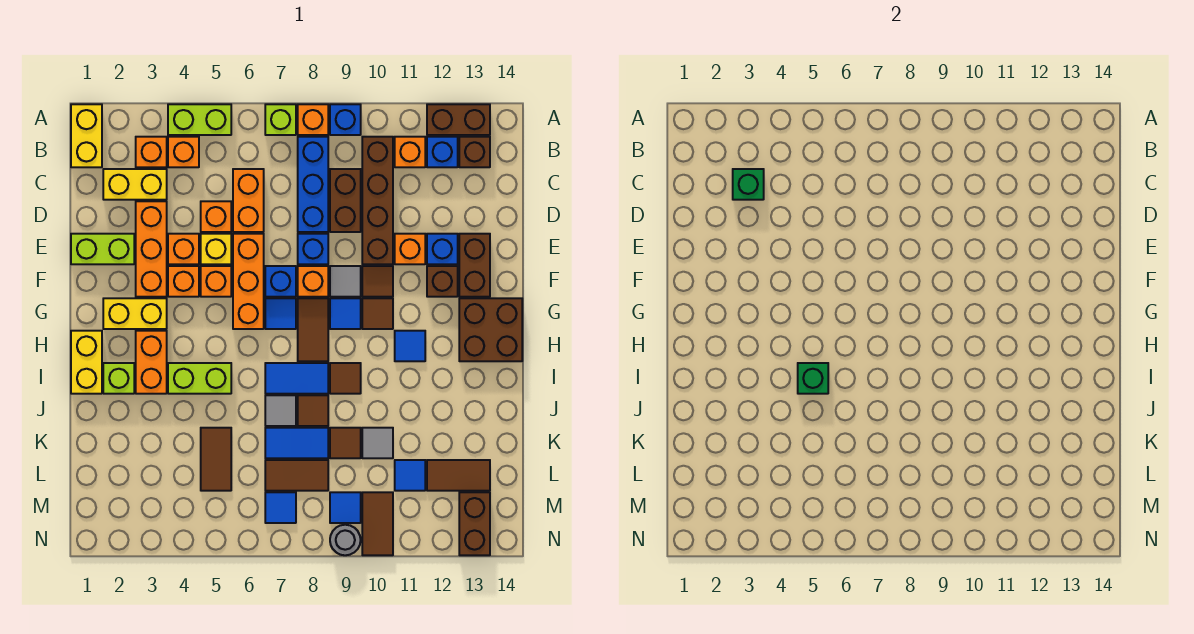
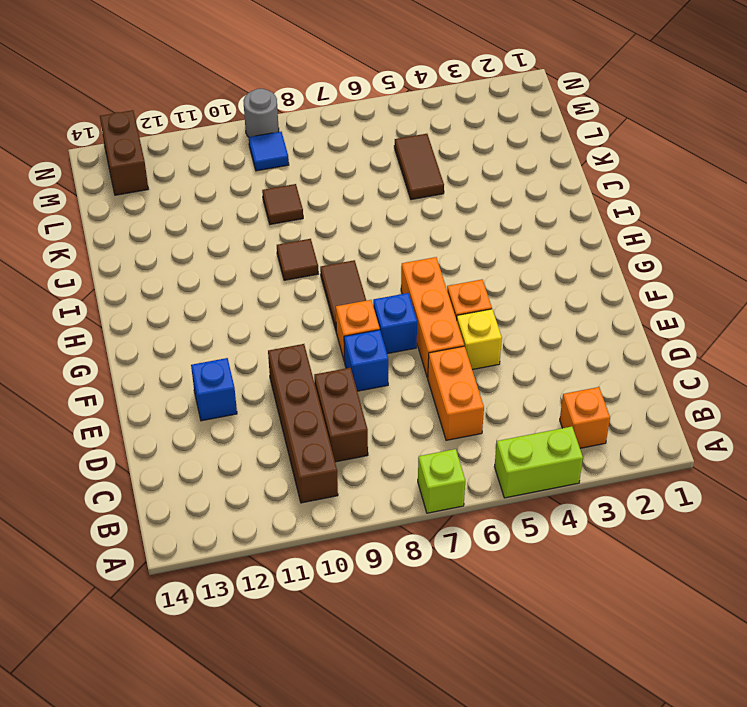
none -> yellow 1x2 brick [71,104,102,167]
none -> orange 1x1 brick [298,104,328,135]
none -> blue 1x1 brick [330,104,361,135]
none -> brown 1x2 brick [427,104,490,135]

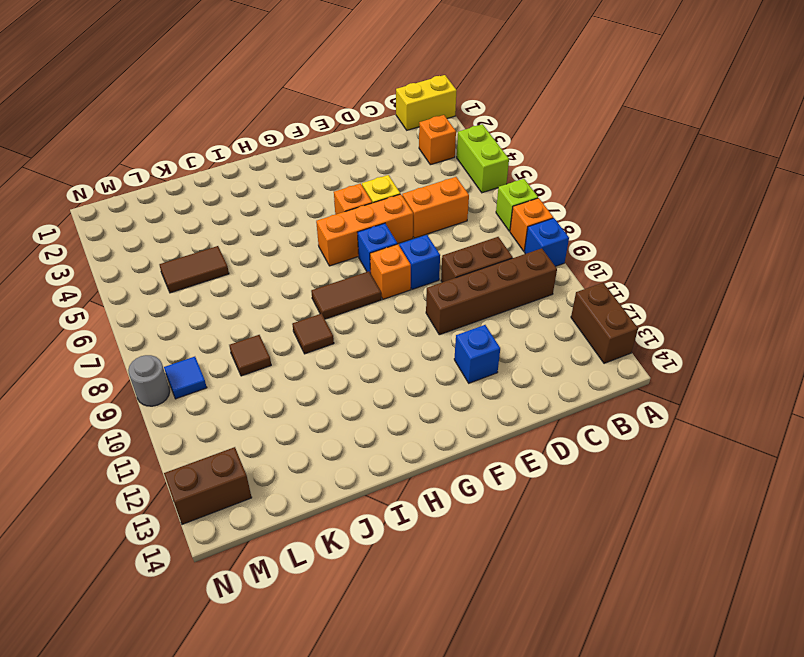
none -> orange 1x1 brick [168,137,199,167]
none -> blue 1x3 brick [298,137,328,232]
none -> orange 1x1 brick [395,137,425,167]
none -> blue 1x1 brick [427,137,458,167]

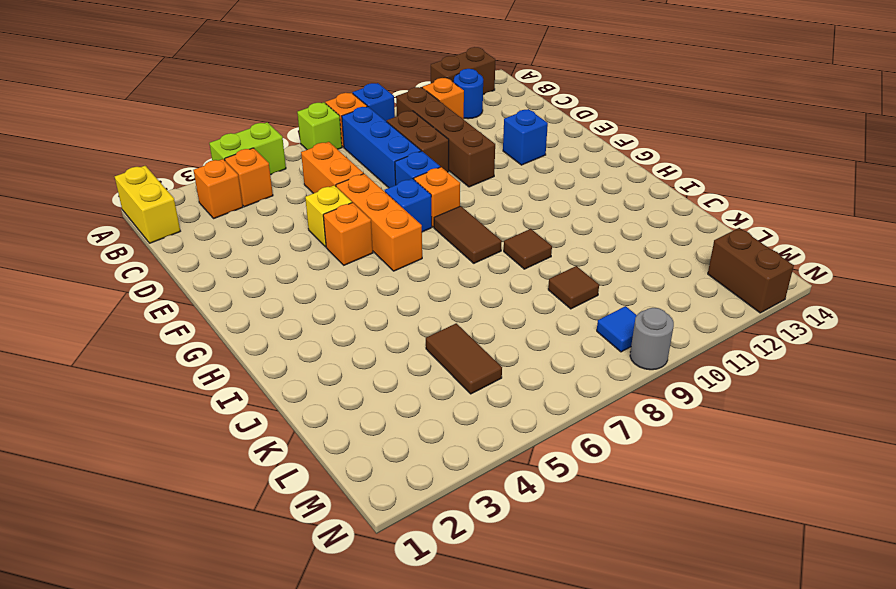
blue 1x1 round brick [454,69,483,119] -> blue 1x1 brick [427,137,458,167]
none -> brown 1x1 brick [459,137,490,167]
none -> yellow 1x2 brick [103,169,167,200]
none -> orange 1x3 brick [136,201,167,297]
none -> orange 1x1 brick [201,201,231,232]

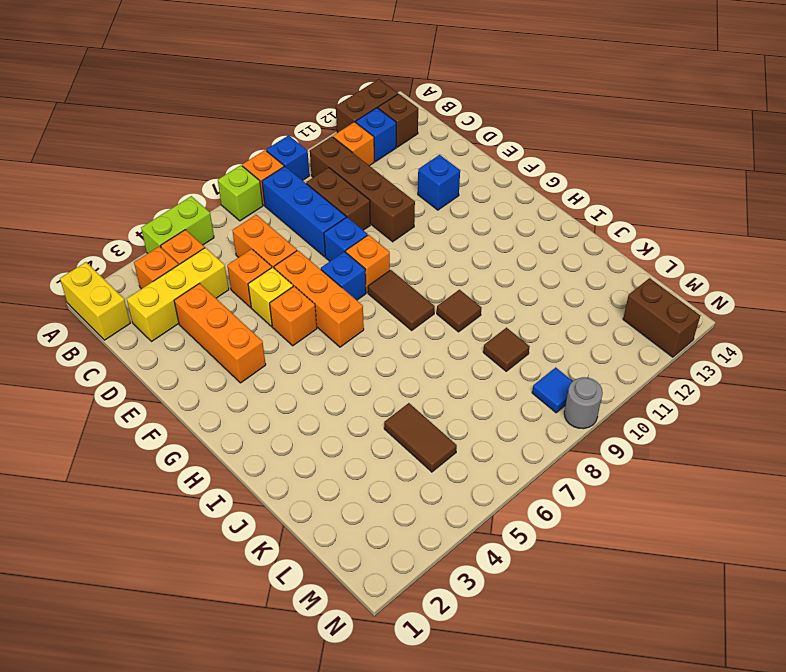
yellow 1x3 brick [127,248,229,342] -> yellow 1x2 brick [103,169,167,200]
none -> lime 1x2 brick [71,234,134,264]
none -> orange 1x1 brick [168,234,199,264]
none -> orange 1x1 brick [395,234,425,264]
none -> brown 1x2 brick [459,234,490,297]

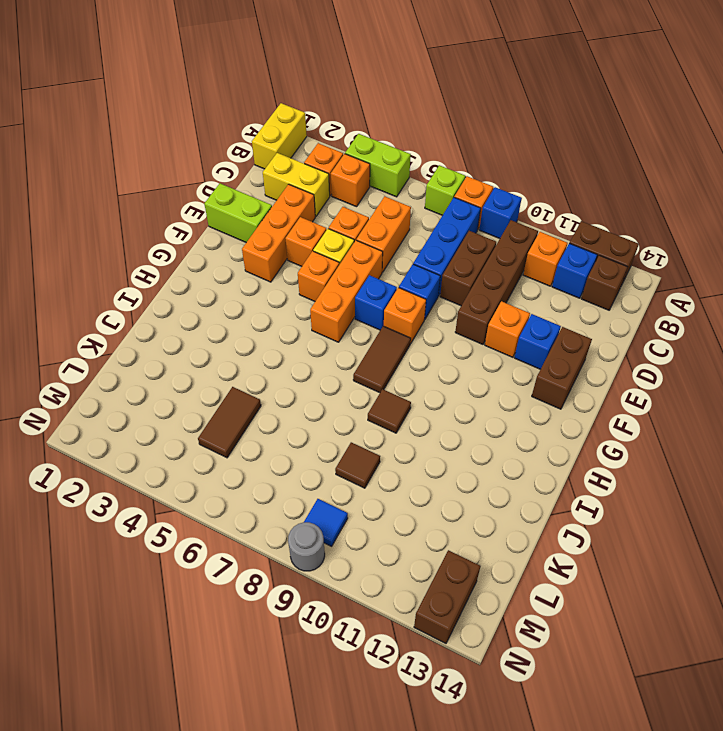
none -> orange 1x1 brick [168,266,199,297]
none -> grey 1x1 tile [330,266,361,297]
none -> brown 1x1 tile [362,266,393,297]
none -> brown 1x1 brick [427,266,458,297]

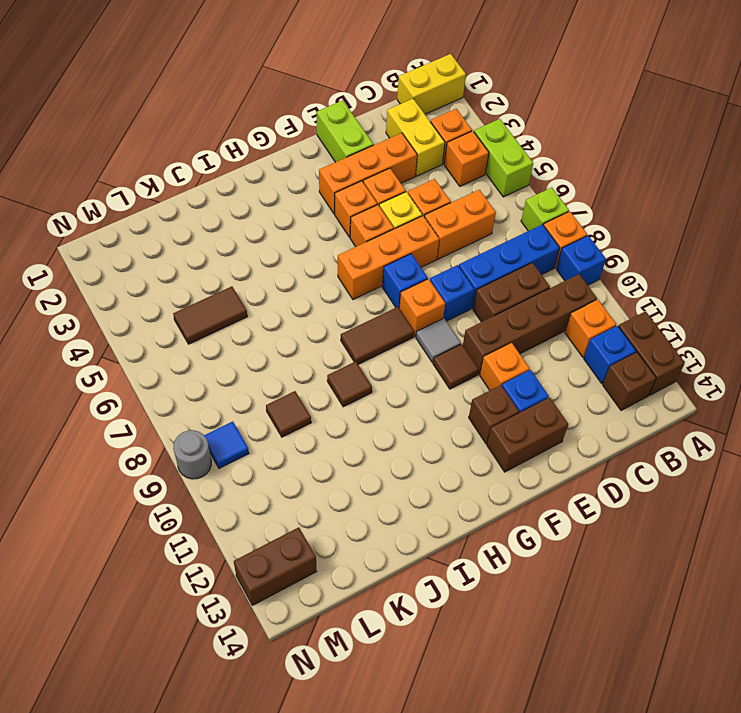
none -> yellow 1x2 brick [103,298,167,329]
none -> blue 1x1 tile [265,298,296,329]
none -> blue 1x1 tile [330,298,361,329]
none -> brown 1x1 tile [362,298,393,329]

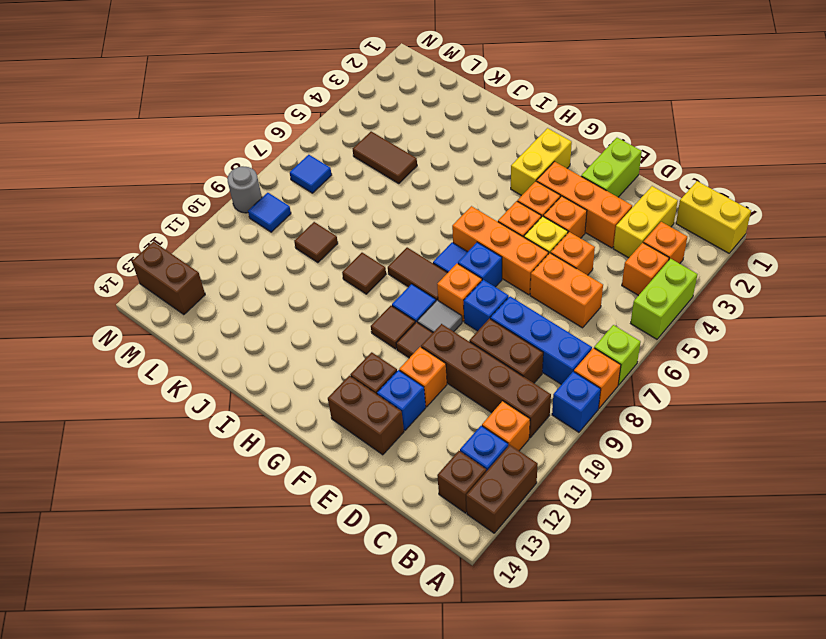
none -> brown 2x2 brick [459,298,522,361]
none -> yellow 1x2 brick [71,331,102,394]
none -> orange 1x2 brick [136,331,167,394]
none -> blue 1x1 tile [395,331,425,361]

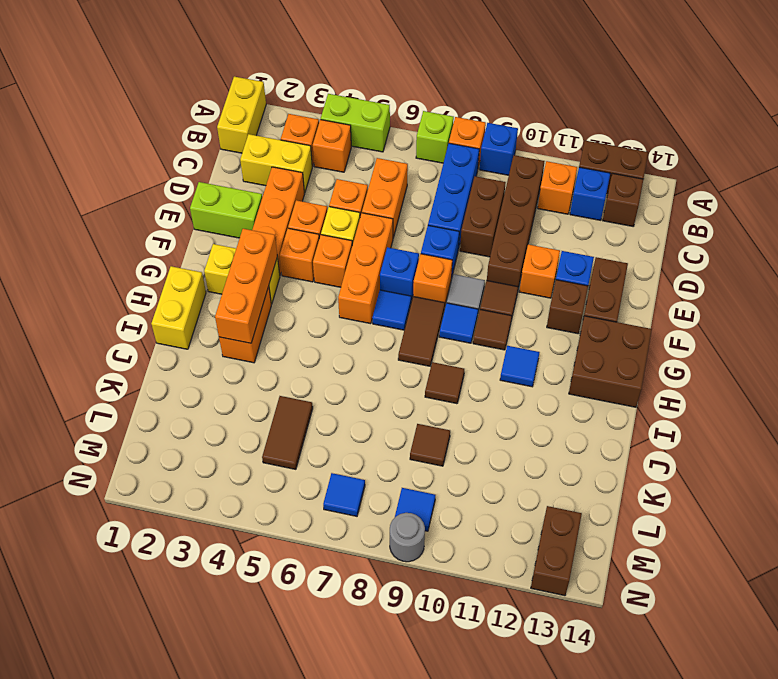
orange 1x3 brick [215,229,277,343] -> none
none -> lime 1x1 brick [103,363,134,394]
none -> lime 1x2 brick [168,363,231,394]
none -> blue 1x2 tile [265,363,328,394]
none -> grey 1x1 tile [265,395,296,426]

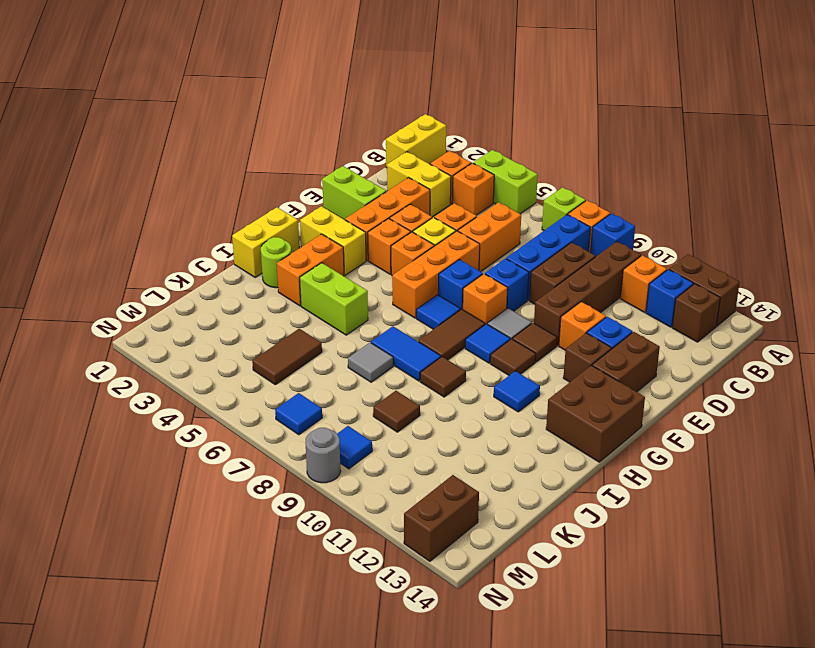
lime 1x1 round brick [261,237,291,288] -> lime 1x1 brick [103,363,134,394]
none -> brown 1x1 tile [298,395,328,426]
none -> blue 1x2 tile [265,428,328,458]
none -> grey 1x1 tile [362,428,393,458]
none -> brown 1x2 tile [265,460,328,491]

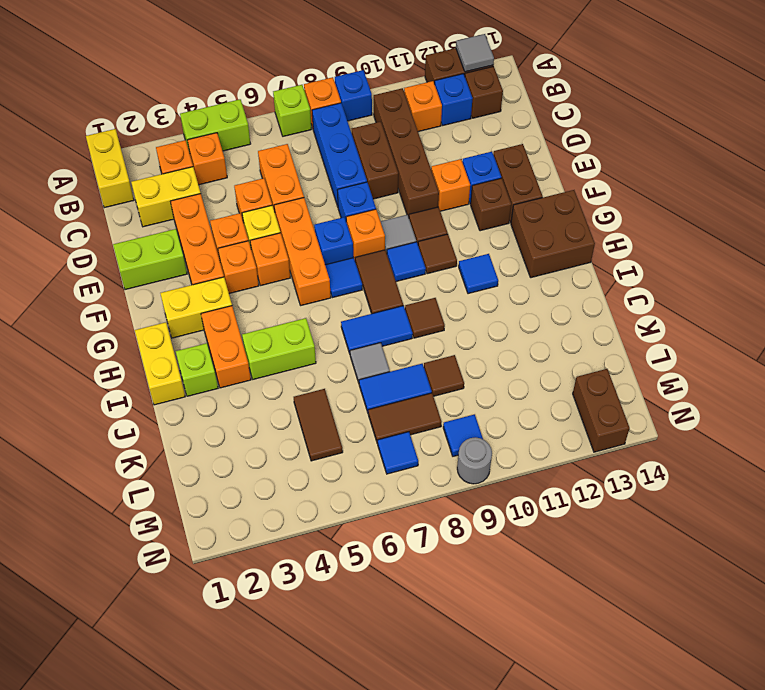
grey 1x1 tile [456,34,494,72] -> grey 1x1 tile moved to [362,428,393,458]
none -> brown 1x1 tile [298,395,328,426]
none -> blue 1x1 tile [395,460,425,491]
none -> brown 1x2 tile [427,460,490,491]
none -> brown 1x2 tile [362,492,393,555]

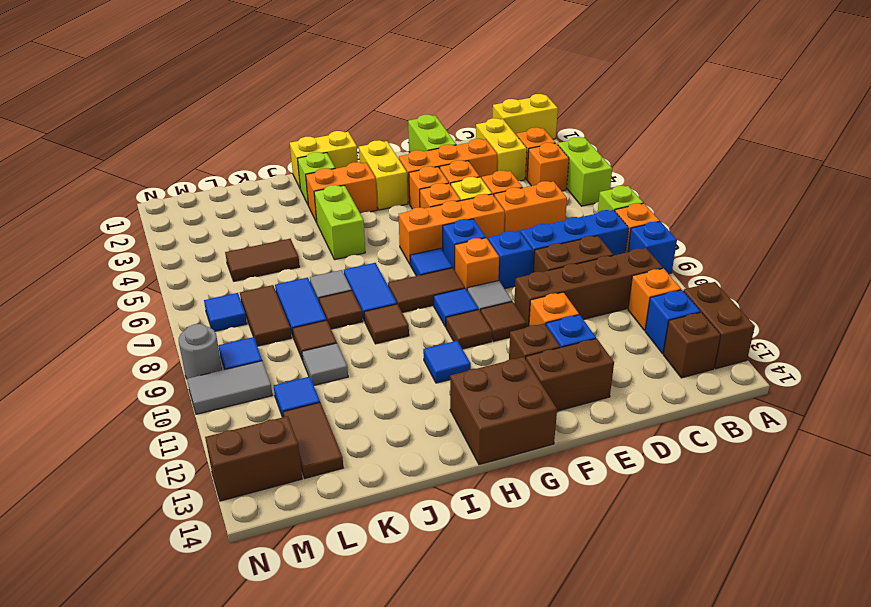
grey 1x2 tile [187,361,272,414] -> brown 1x2 tile [362,492,393,555]
none -> green 1x1 brick [733,169,764,200]
none -> green 1x1 brick [798,363,828,394]

